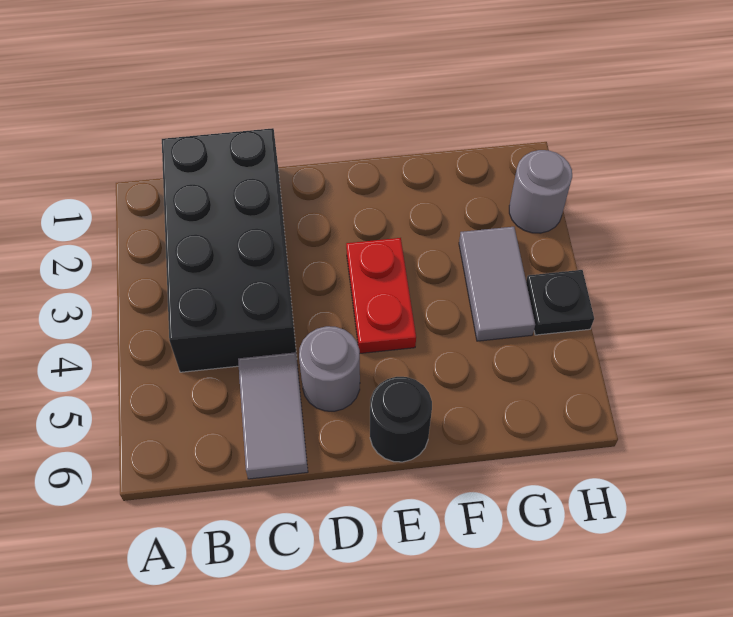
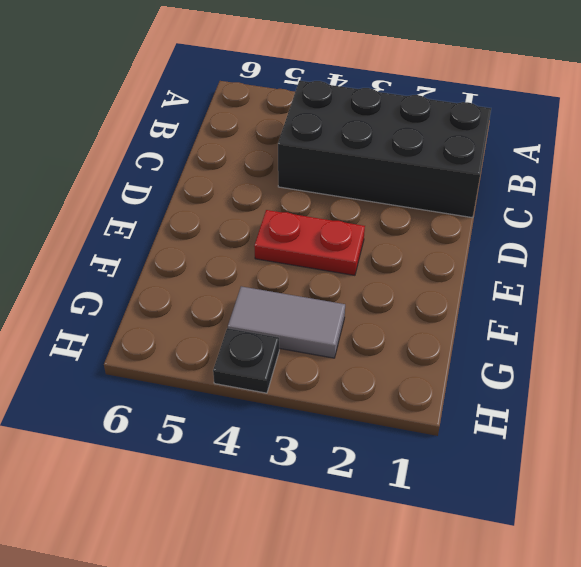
none -> grey 1x2 tile [238,352,308,479]
none -> grey 1x1 round brick [299,326,360,411]

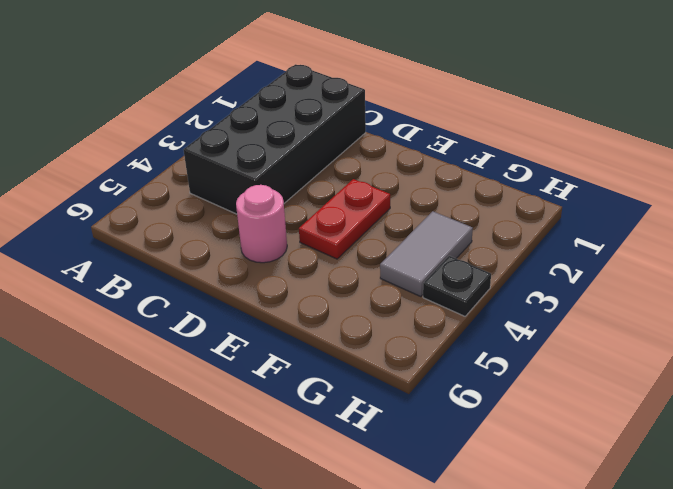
pink 1x1 round brick [236,185,287,263] -> grey 1x1 round brick [299,326,360,411]
none -> grey 1x2 tile [238,352,308,479]
none -> black 1x1 round brick [370,377,432,462]

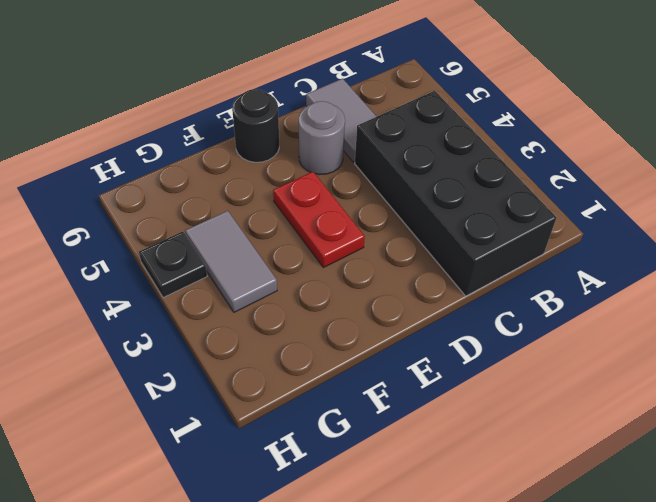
none -> grey 1x1 round brick [509,150,572,233]

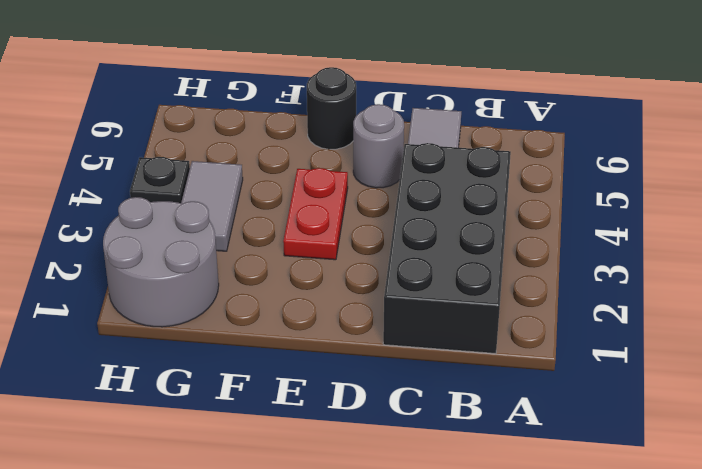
grey 2x2 round brick [103,197,219,327] -> grey 1x1 round brick [509,150,572,233]

